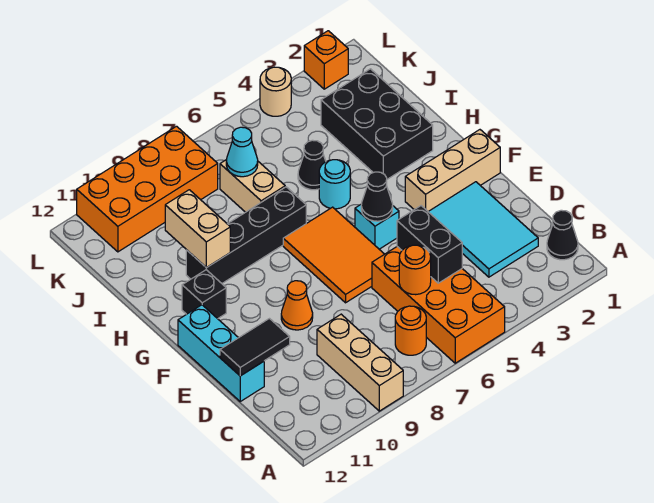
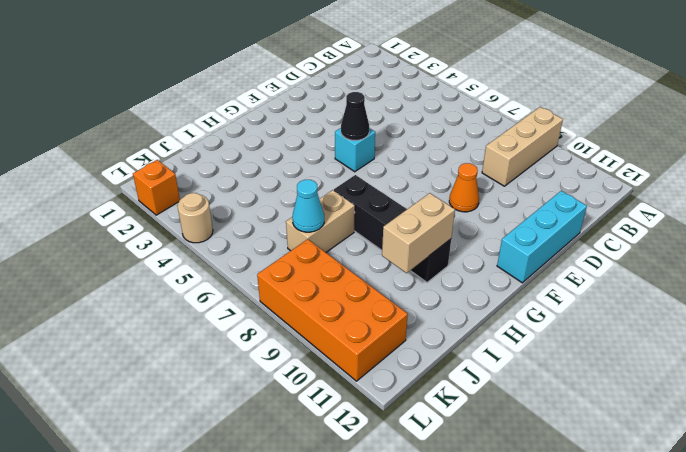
none -> orange 2x4 brick [372,247,505,363]
none -> black 1x1 cone [547,210,578,260]
none -> orange 1x1 round brick [395,306,426,355]

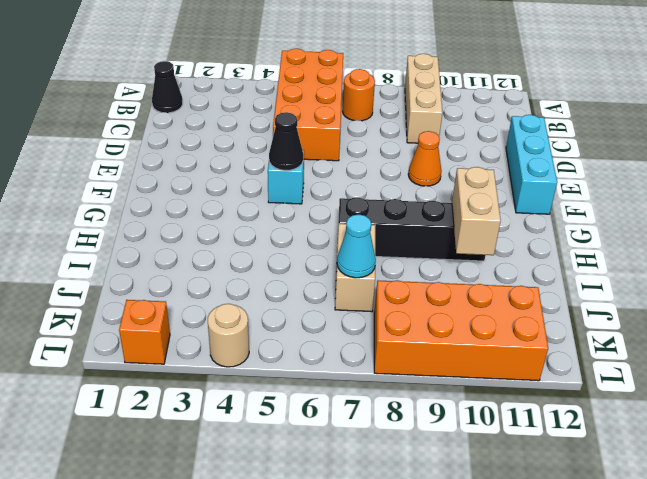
none -> cyan 2x3 tile [428,182,538,277]
none -> orange 2x3 tile [283,207,384,303]
none -> tan 1x3 brick [405,130,500,211]

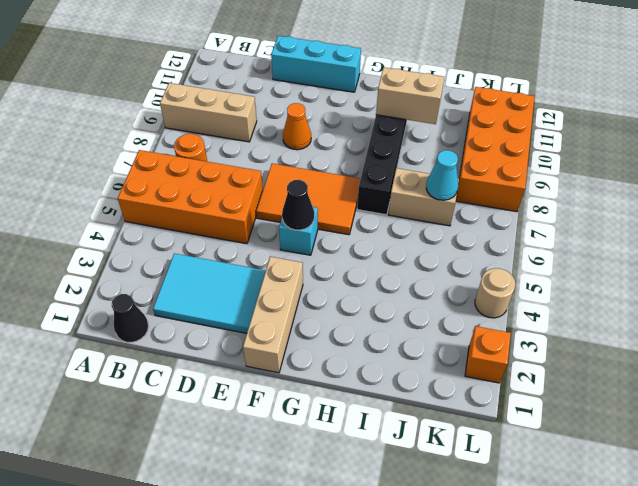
none -> black 1x1 brick [182,270,226,319]
none -> black 2x3 brick [321,69,433,179]
none -> cyan 1x1 round brick [319,160,350,209]

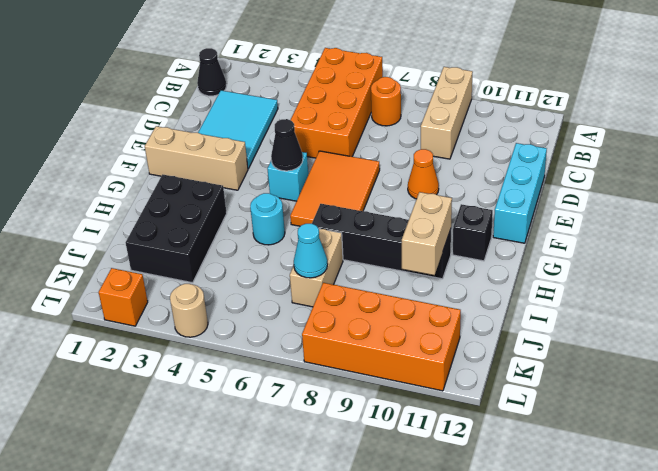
none -> black 1x1 cone [298,140,326,190]
none -> black 1x2 brick [397,206,462,283]
none -> orange 1x1 round brick [399,245,431,295]

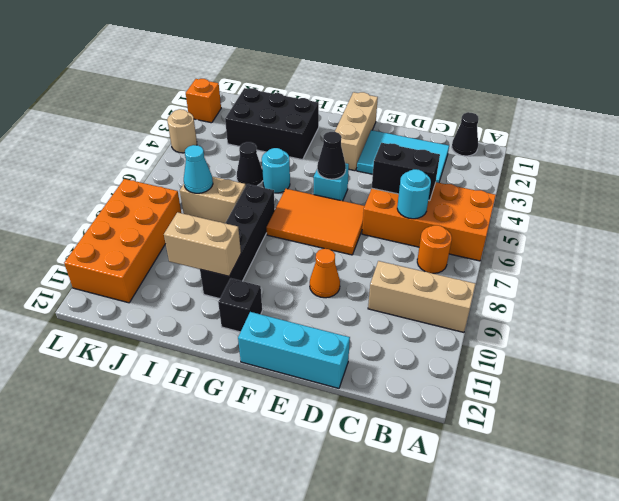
cyan 1x1 round brick [397,169,431,219] -> orange 1x1 round brick [399,245,431,295]
none -> black 1x2 tile [220,319,290,376]

